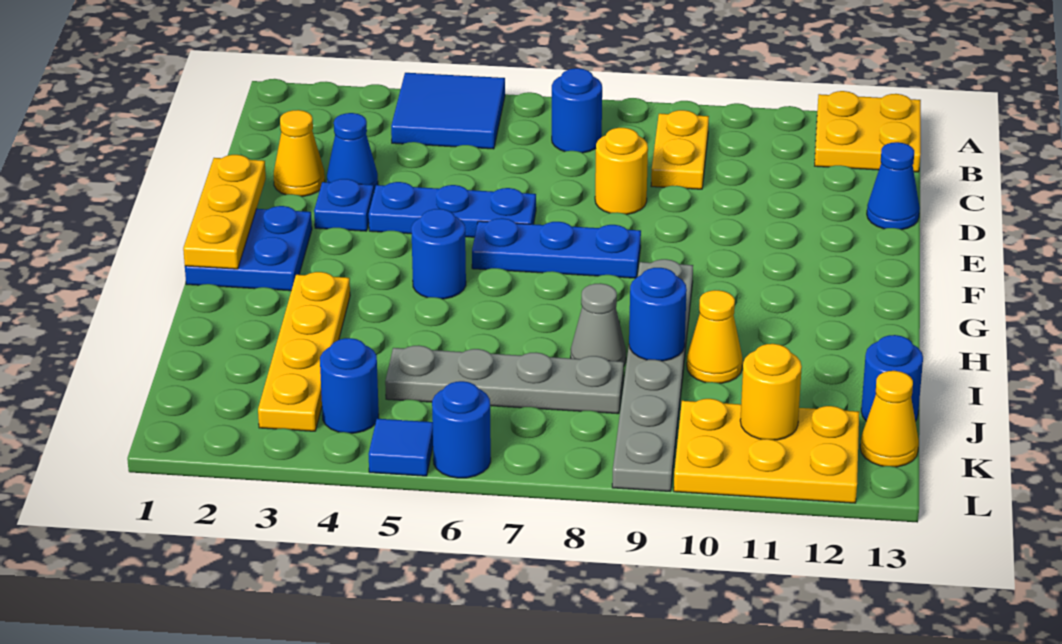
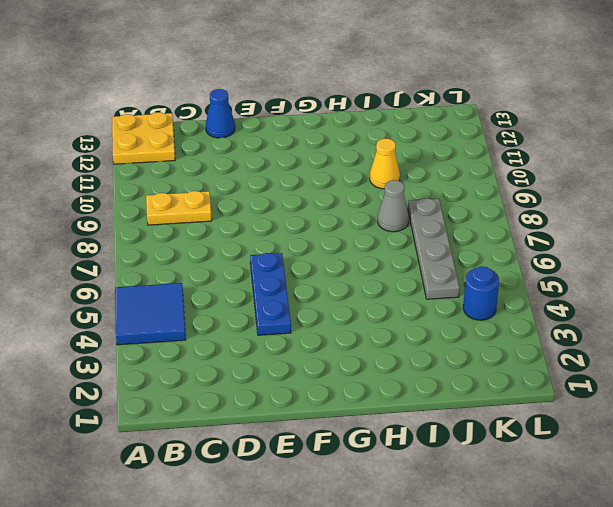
none -> blue 1x1 round brick [552,68,602,153]
none -> yellow 1x1 cone [274,110,325,196]
none -> blue 1x1 cone [327,113,378,191]

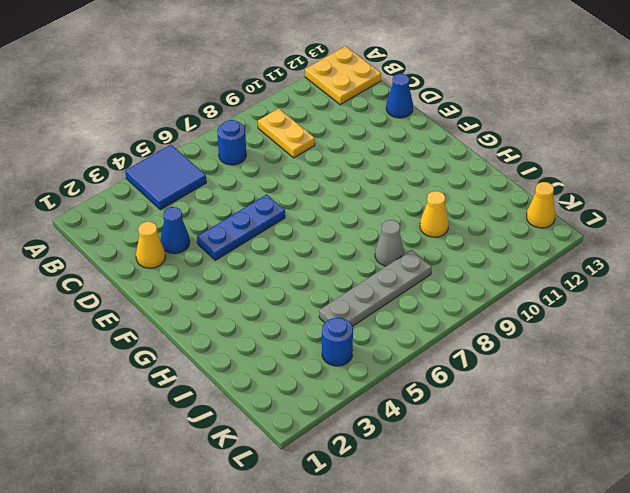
none -> yellow 1x1 round brick [595,128,648,214]
none -> blue 1x1 plate [314,179,374,231]
none -> blue 2x2 plate [185,206,312,291]

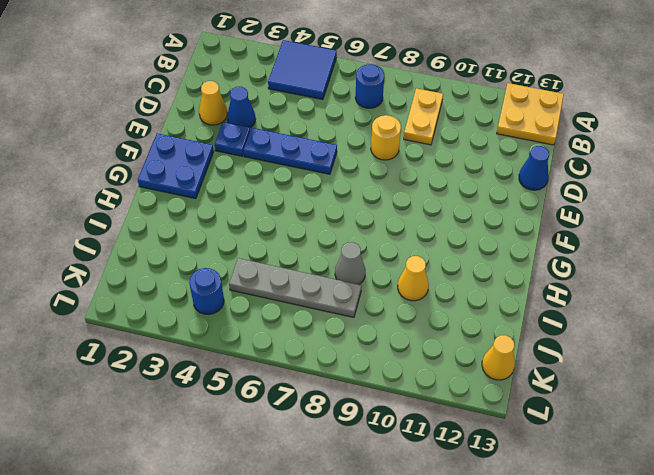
none -> blue 1x3 plate [472,218,641,278]
none -> blue 1x1 round brick [411,209,466,299]
none -> grey 1x6 plate [612,259,693,491]

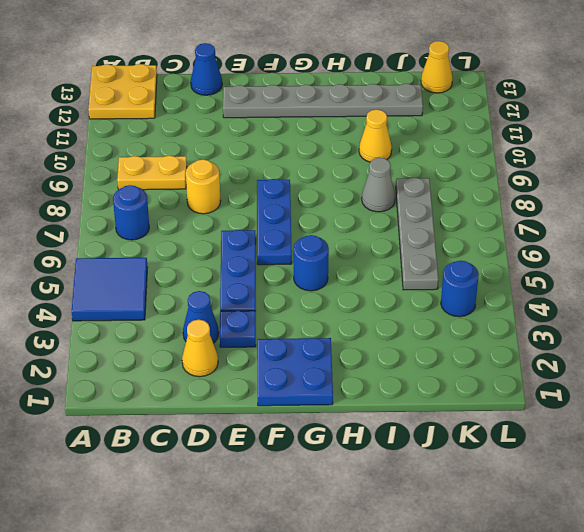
grey 1x6 plate [223,84,423,118] -> grey 1x6 plate moved to [612,259,693,491]
none -> yellow 1x4 plate [258,272,350,431]
none -> blue 1x1 round brick [861,335,923,421]
none -> yellow 2x3 plate [674,399,859,503]

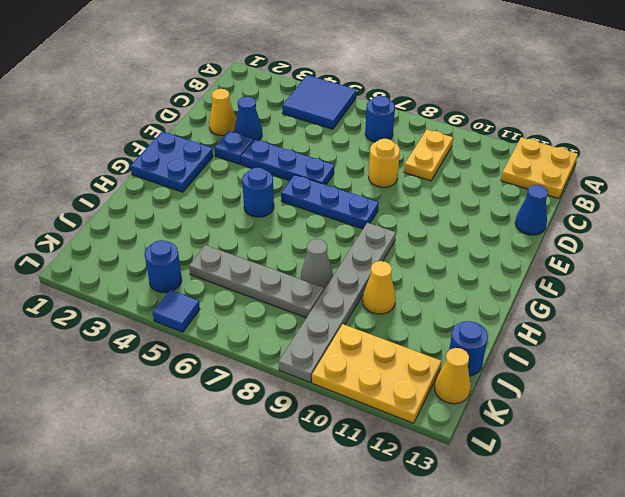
none -> yellow 1x4 plate [258,272,350,431]
none -> blue 1x1 round brick [432,381,491,478]
none -> yellow 1x3 plate [183,155,266,269]

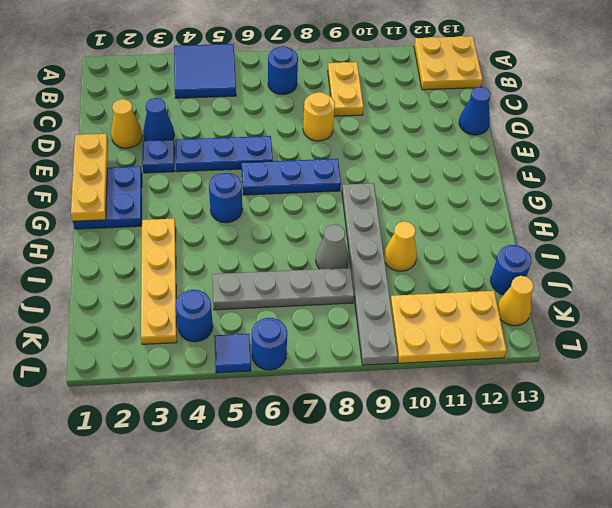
none -> blue 1x1 round brick [629,268,687,361]
none -> yellow 1x1 round brick [740,344,802,440]

